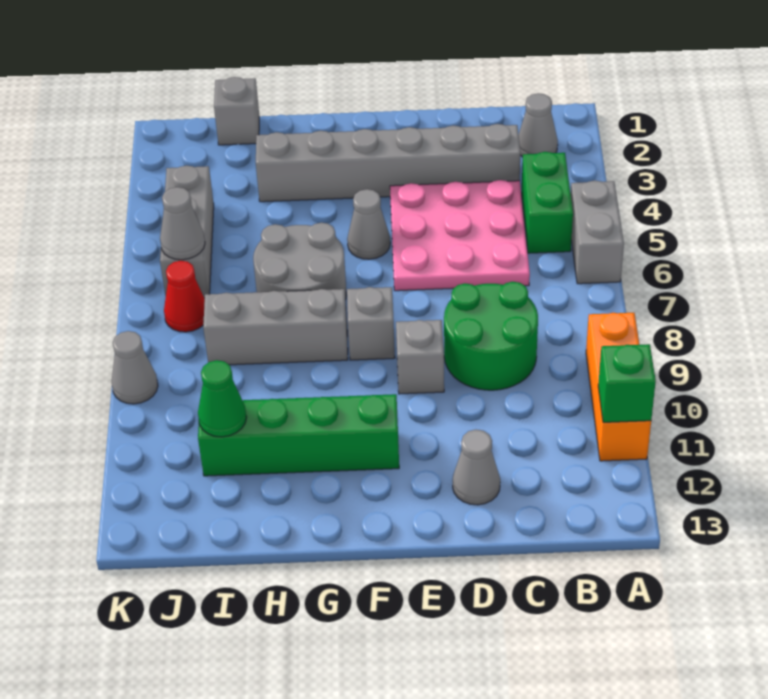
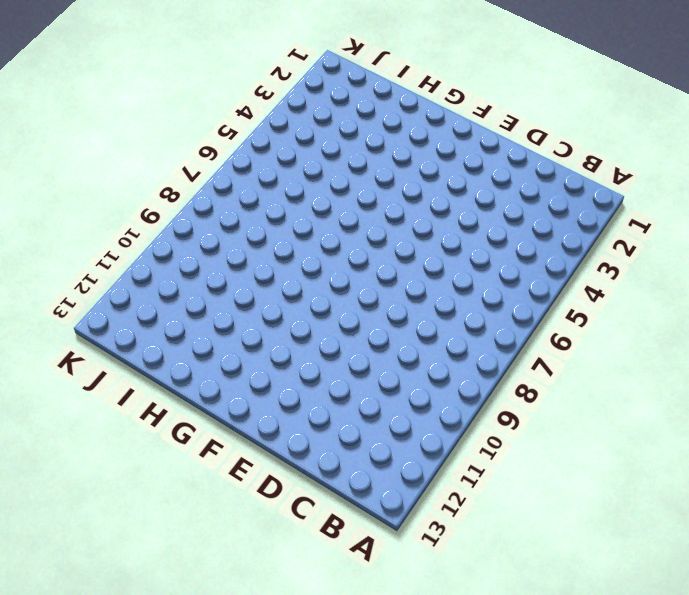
none -> grey 1x2 brick [571,181,624,284]
none -> orange 1x3 brick [586,313,651,461]
none -> grey 1x1 cone [519,93,558,157]

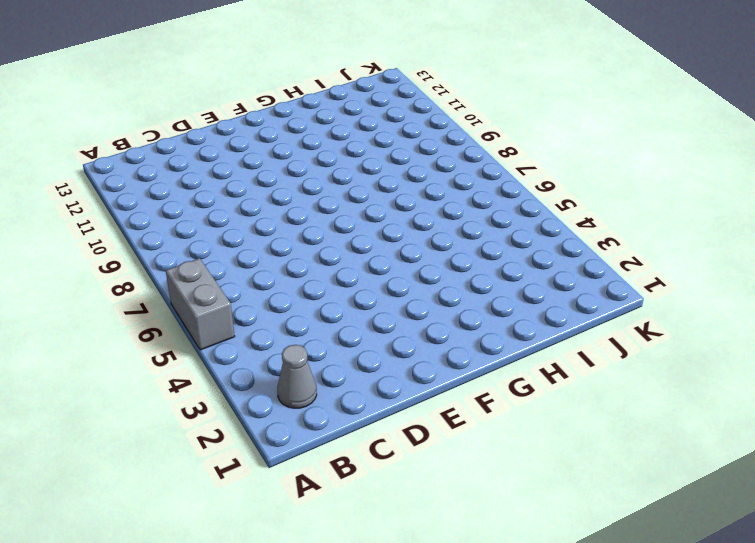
none -> orange 1x3 brick [586,313,651,461]
none -> green 1x2 brick [522,152,573,253]
none -> grey 1x6 brick [256,124,520,202]

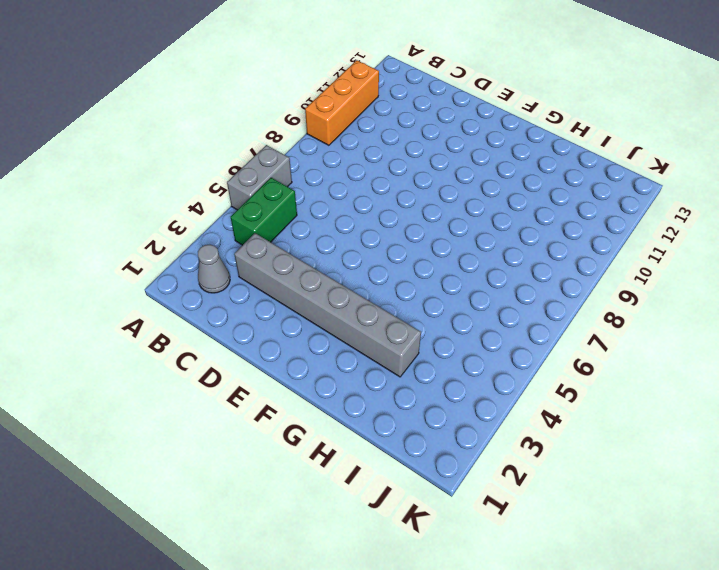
none -> pink 3x3 plate [390,180,530,291]
none -> green 2x2 round brick [444,282,538,390]
none -> grey 1x1 cone [453,430,500,505]

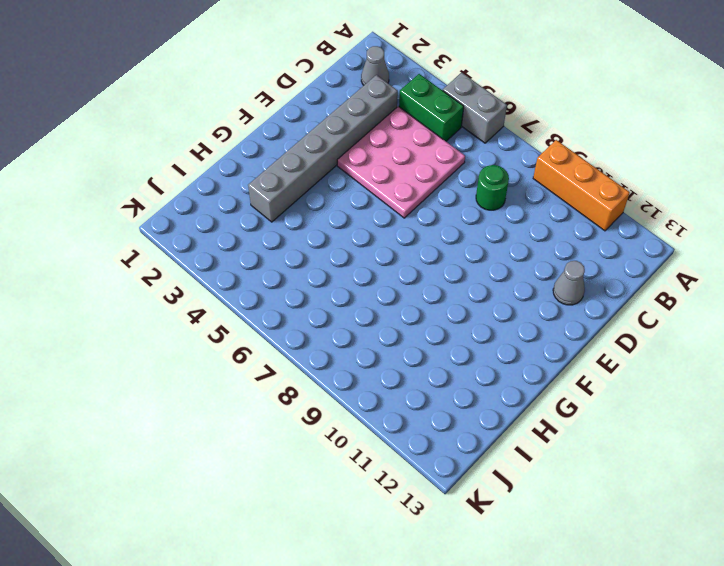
green 1x1 round brick [476,165,509,210] -> green 2x2 round brick [444,282,538,390]
none -> grey 1x1 brick [396,320,444,394]
none -> grey 1x1 cone [347,189,390,259]
none -> grey 1x1 brick [347,287,395,360]

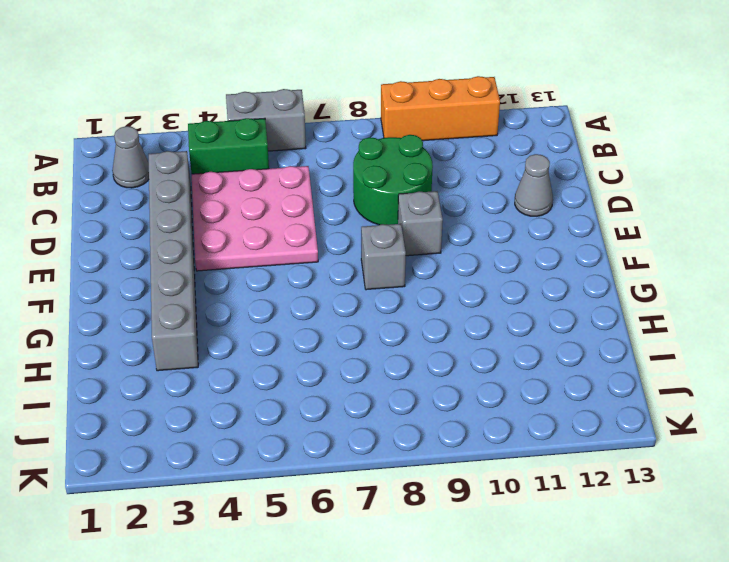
none -> grey 1x1 cone [347,189,390,259]
none -> green 1x4 brick [198,394,399,476]
none -> grey 2x2 round brick [253,223,346,300]

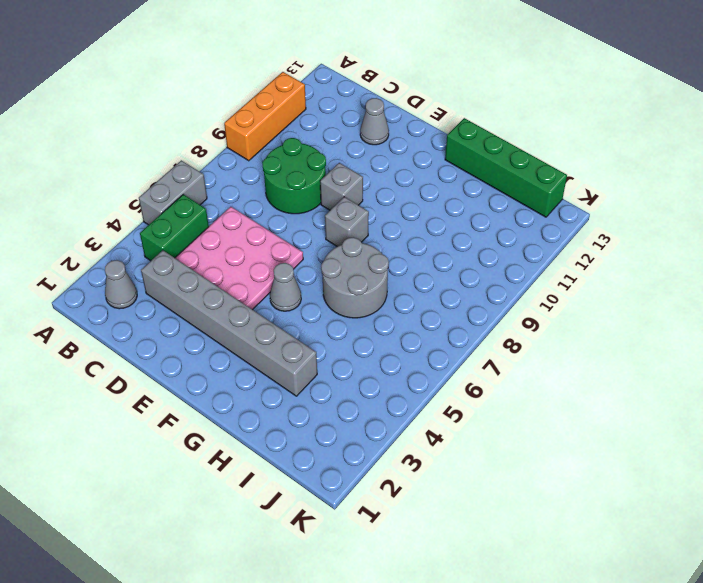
green 1x4 brick [445,118,567,217] -> green 1x4 brick moved to [198,394,399,476]
none -> grey 1x3 brick [203,289,348,365]
none -> grey 1x1 brick [214,77,259,145]
none -> grey 1x3 brick [160,166,214,298]

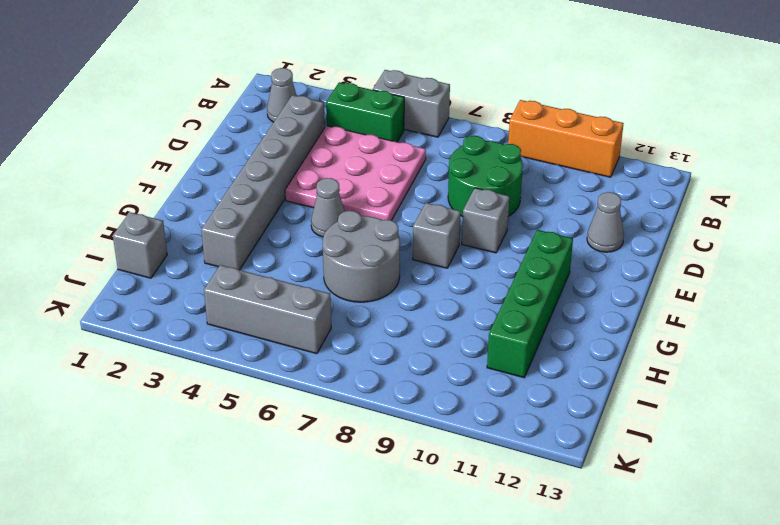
none -> grey 1x3 brick [203,289,348,365]
none -> red 1x1 cone [164,261,205,332]
none -> grey 1x1 cone [112,331,158,404]

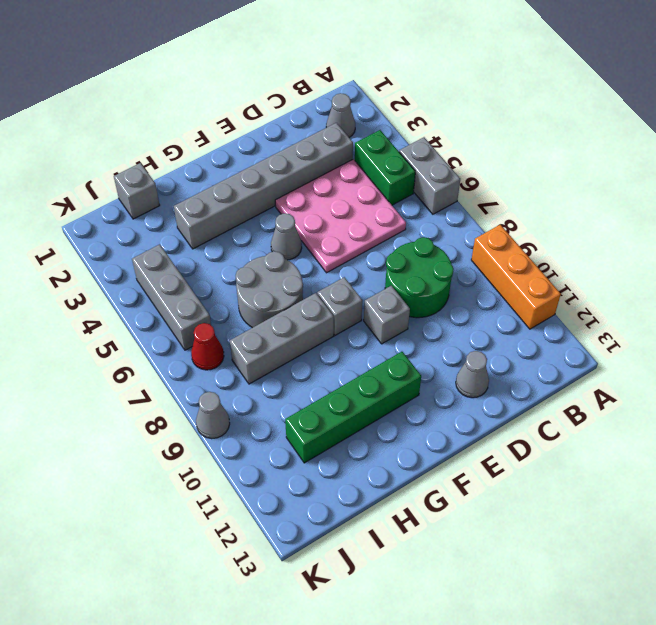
none -> green 1x1 brick [598,344,656,422]
none -> green 1x1 cone [198,360,247,437]
none -> grey 1x1 cone [160,187,205,260]

